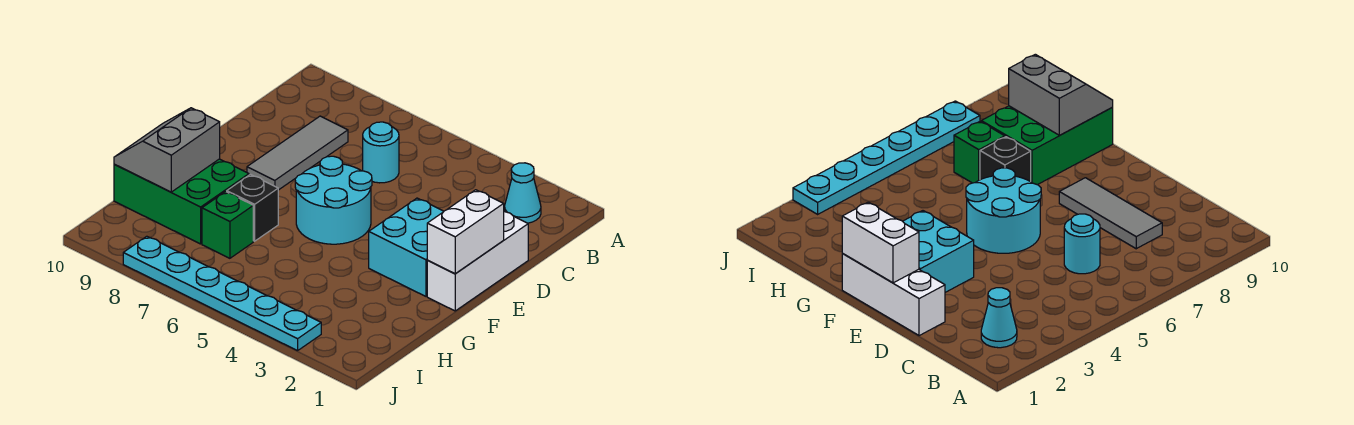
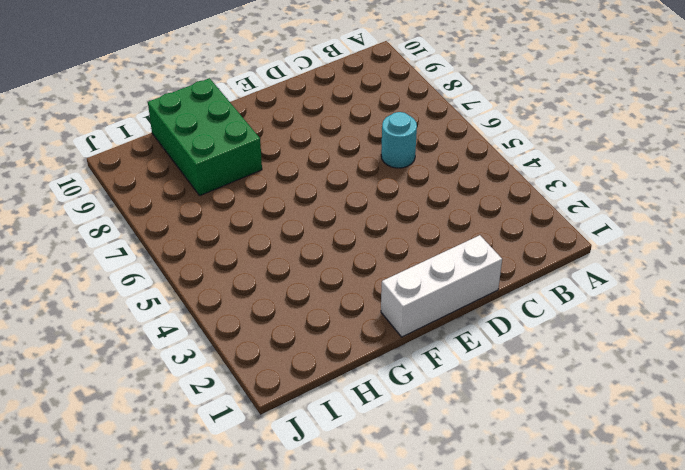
none -> cyan 1x1 cone [505,163,541,223]
none -> grey 1x3 tile [247,116,348,190]
none -> cyan 2x2 brick [369,198,444,296]

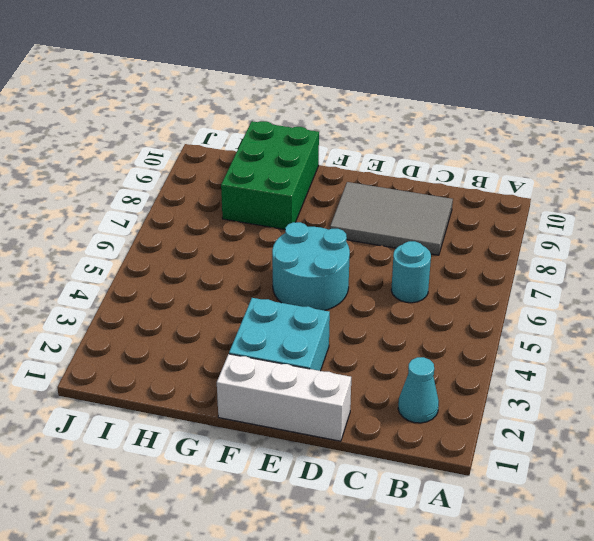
grey 2x3 tile [330,182,453,255] -> grey 1x3 tile [247,116,348,190]
none -> black 1x1 brick [227,174,278,241]
none -> green 1x1 brick [202,192,253,258]
none -> cyan 1x6 plate [123,236,321,351]

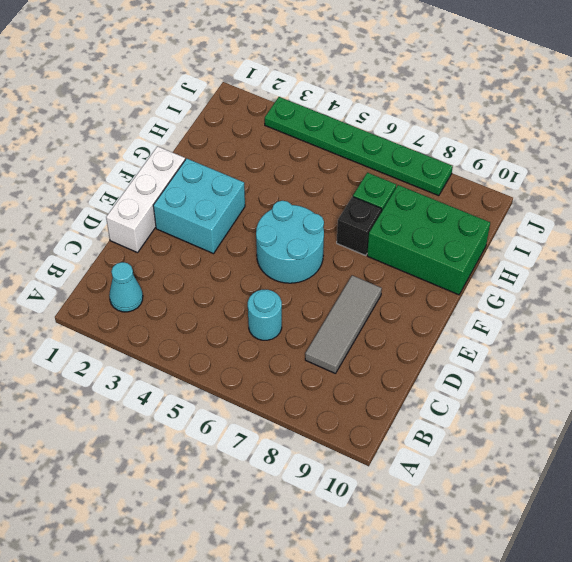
green 1x6 plate [265,97,453,196] -> cyan 1x6 plate [123,236,321,351]
none -> white 1x2 brick [427,190,504,273]
none -> grey 2x2 slope [114,108,220,192]

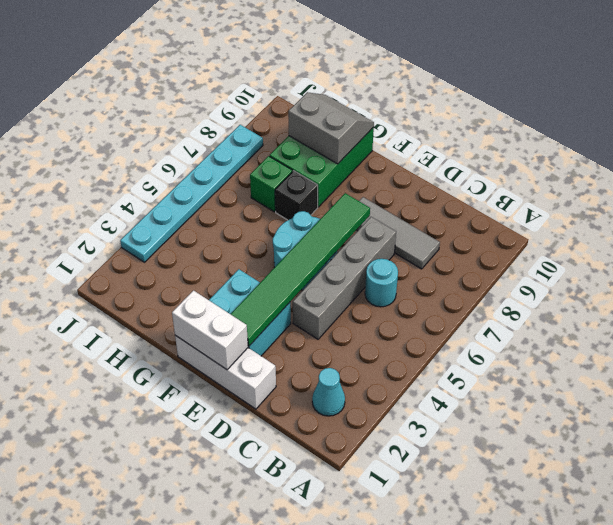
grey 1x4 brick [293,217,396,339] -> none
green 1x6 tile [231,193,370,346] -> none

